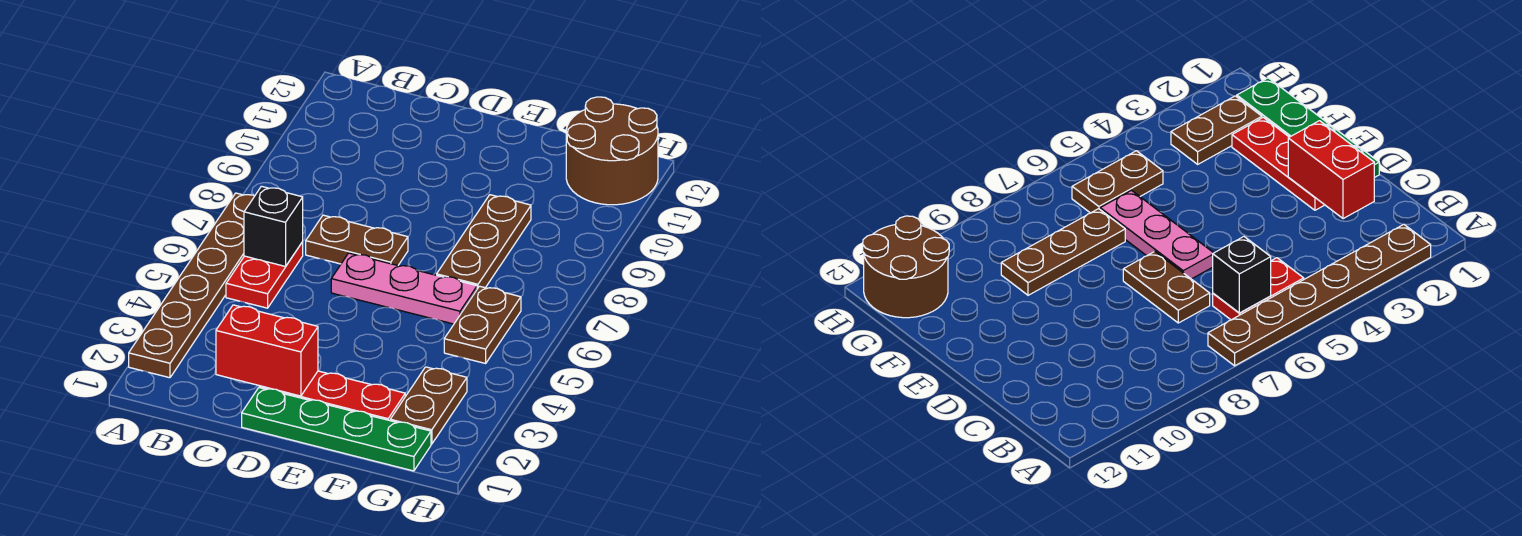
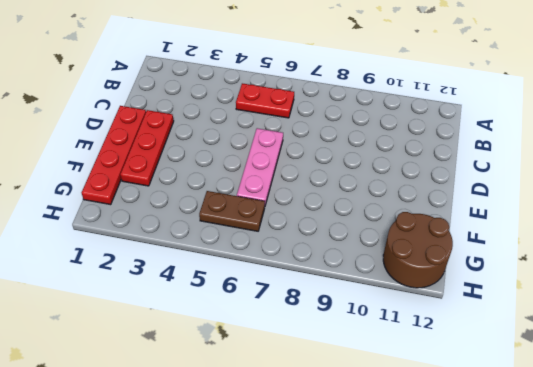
red 1x4 plate [82,106,146,205] -> green 1x4 plate [242,388,431,471]
none -> brown 1x6 plate [129,193,254,378]
none -> brown 1x2 plate [306,215,408,265]
none -> brown 1x3 plate [437,195,531,289]

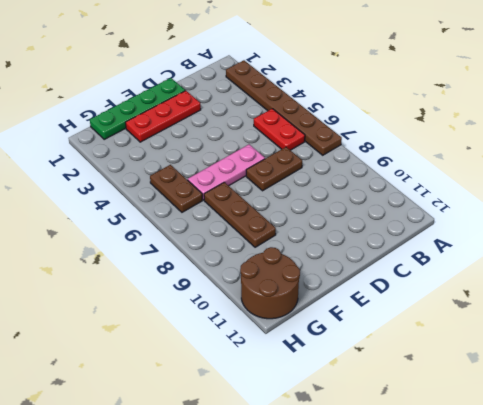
none -> brown 1x2 plate [390,367,467,444]
none -> black 1x1 brick [244,186,303,266]
none -> red 1x2 brick [216,305,318,396]

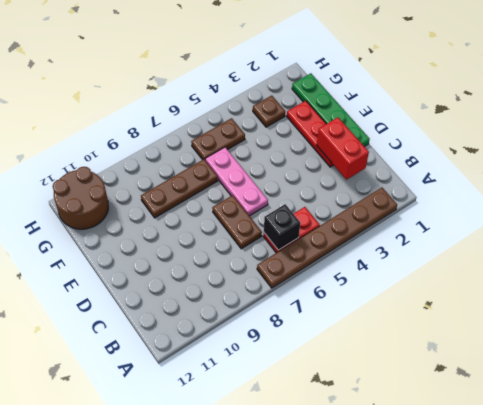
brown 1x1 plate [253,96,285,127] -> brown 1x2 plate [390,367,467,444]

